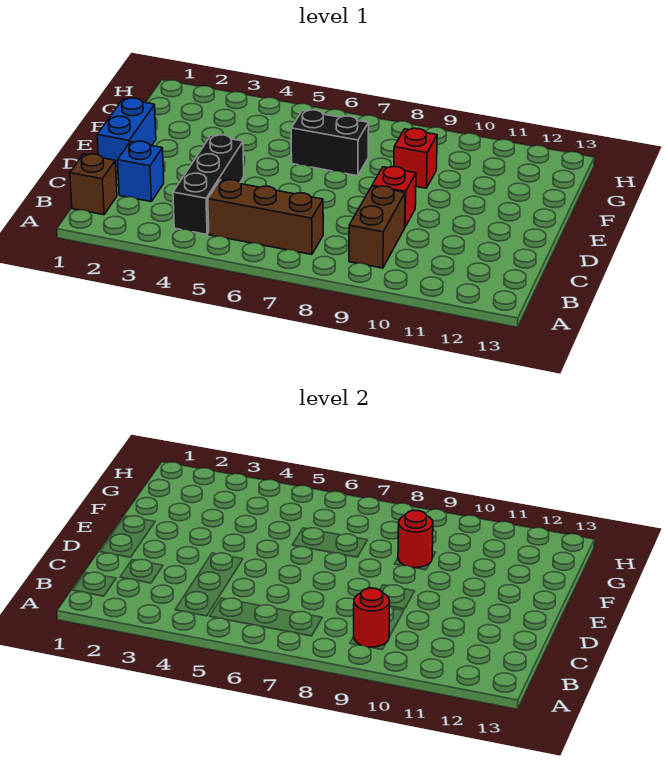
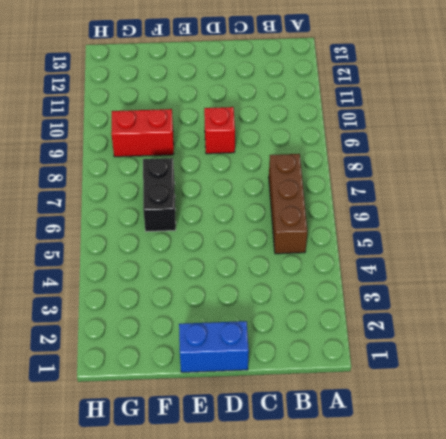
red 1x2 brick [111,109,174,157] -> red 1x1 brick [394,128,437,188]
none -> brown 1x1 brick [70,154,117,215]
none -> black 1x3 brick [173,135,244,234]

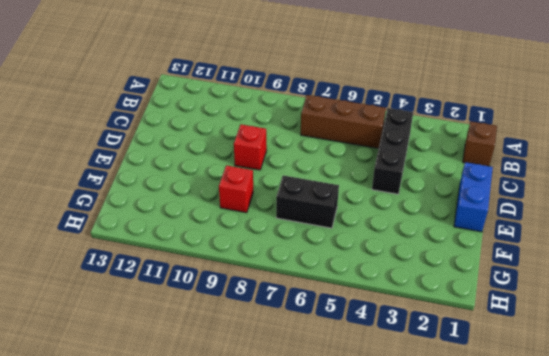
none -> brown 1x2 brick [349,186,405,268]
none -> blue 1x1 brick [118,141,164,202]

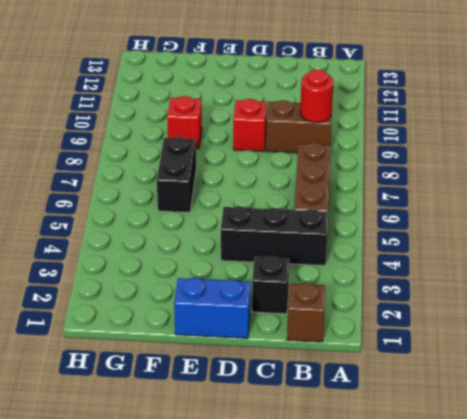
black 1x1 brick [252,256,289,314] -> blue 1x1 brick [118,141,164,202]
none -> red 1x1 round brick [398,510,433,568]

